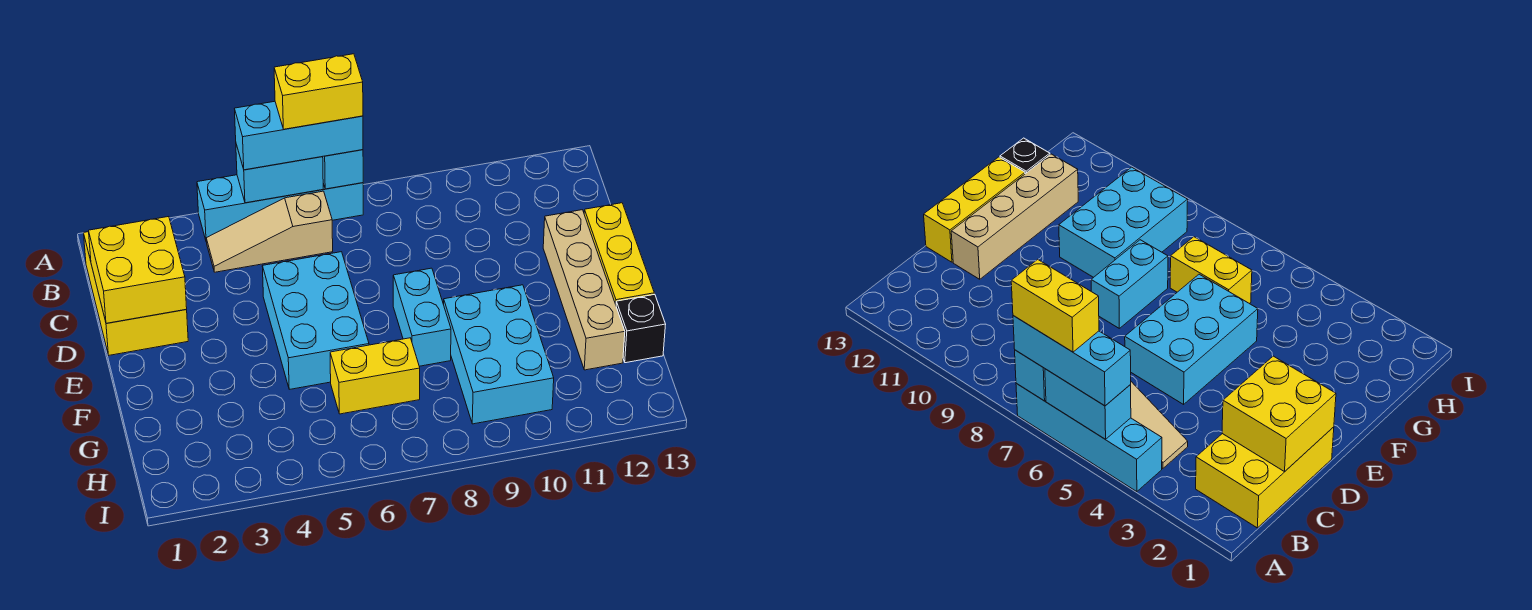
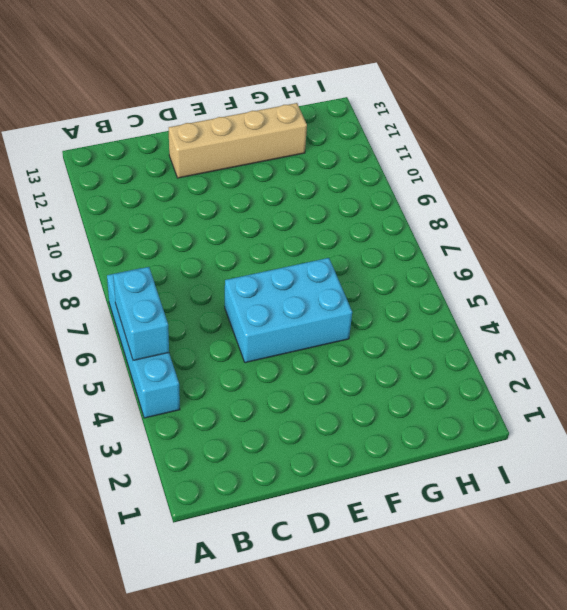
none -> yellow 2x3 brick [84,232,188,355]
none -> tan 1x3 slope [206,191,333,272]
none -> yellow 1x3 brick [584,203,654,304]

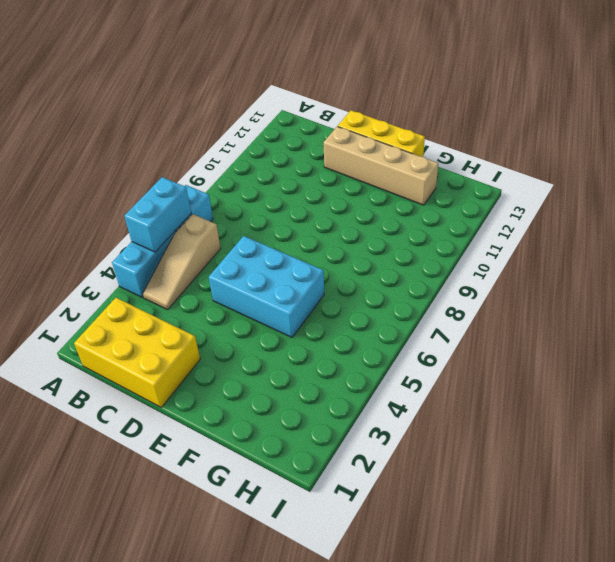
none -> cyan 1x2 brick [393,268,451,366]
none -> cyan 2x3 brick [444,285,554,424]
none -> yellow 1x2 brick [330,338,420,414]

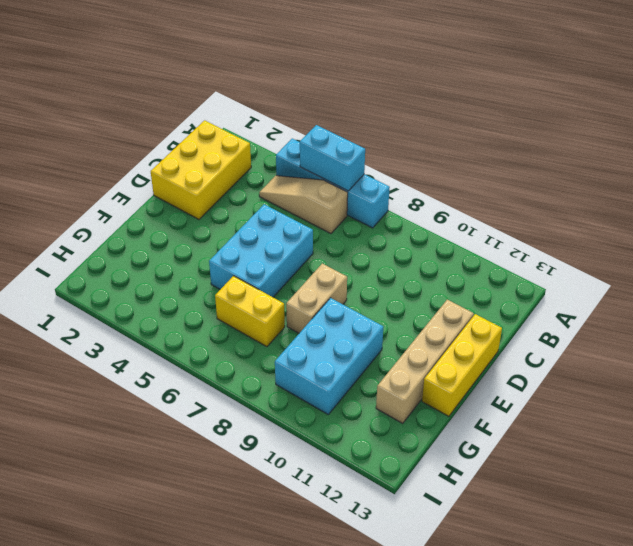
tan 1x2 brick [286,264,347,333] -> cyan 1x2 brick [393,268,451,366]
none -> black 1x1 brick [616,294,666,363]
none -> cyan 1x1 brick [323,150,363,189]
none -> yellow 2x2 brick [89,217,187,323]

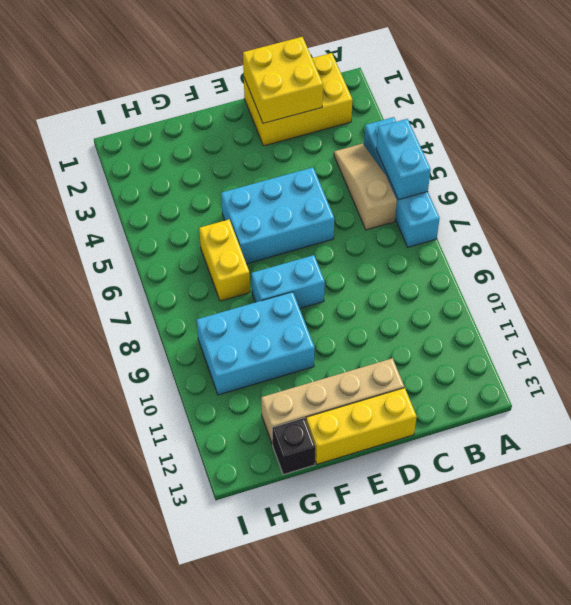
none -> cyan 1x1 brick [323,150,363,189]
none -> cyan 1x3 brick [235,101,363,170]
none -> yellow 1x2 brick [274,54,363,129]

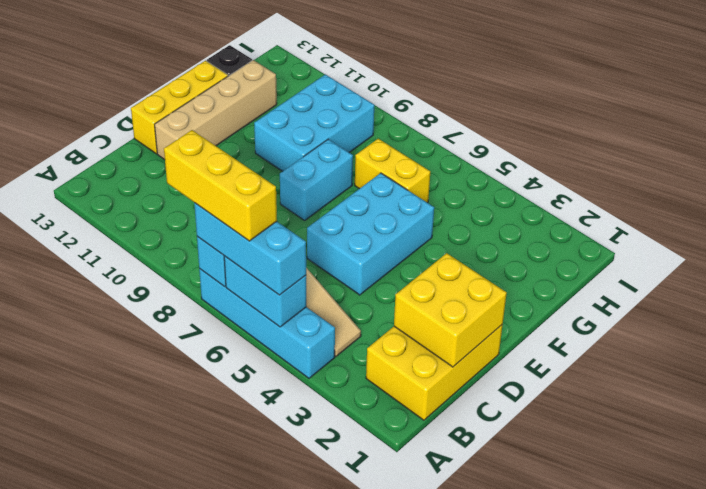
yellow 1x3 brick [164,130,277,241] -> yellow 1x2 brick [274,54,363,129]

